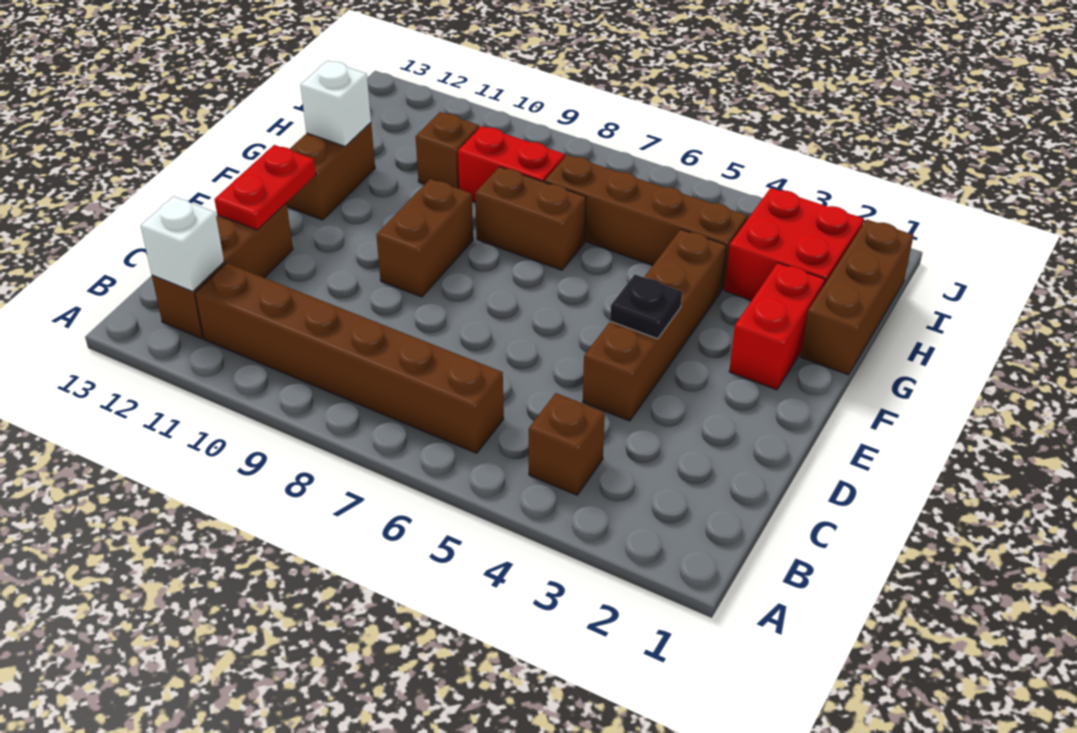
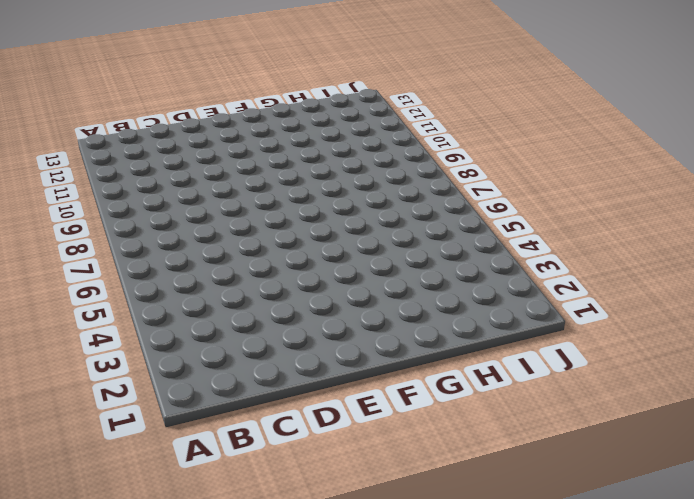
none -> brown 1x1 brick [529,393,605,495]
none -> brown 1x6 brick [195,263,504,453]
none -> brown 1x3 brick [152,203,293,339]

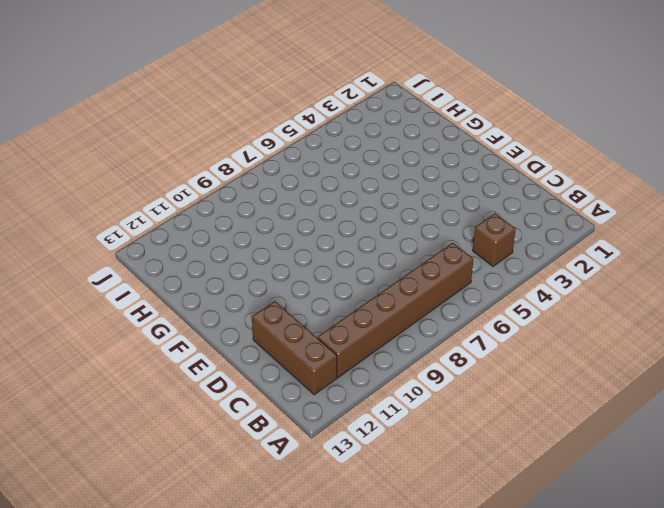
none -> brown 1x4 brick [583,230,726,421]
none -> brown 1x2 brick [376,179,473,297]
none -> red 1x2 brick [729,263,825,390]

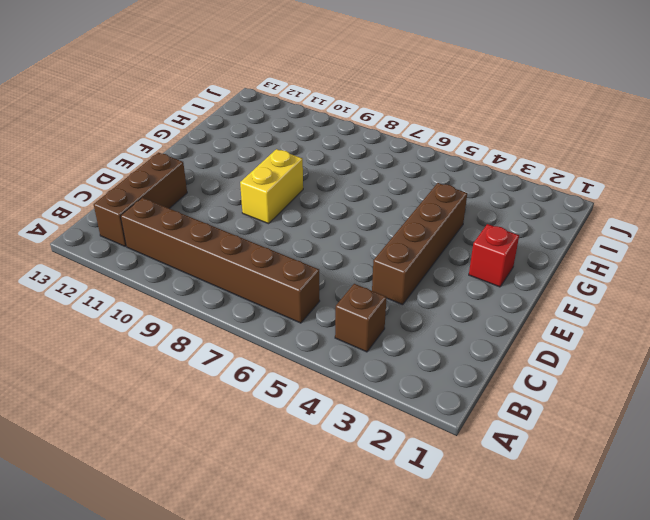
yellow 1x2 brick [240,149,303,224] -> brown 1x2 brick [376,179,473,297]
red 1x1 brick [469,224,519,287] -> red 1x2 brick [729,263,825,390]
none -> brown 1x2 brick [287,123,375,220]
none -> brown 1x3 brick [801,220,914,375]
none -> brown 1x2 brick [475,167,586,270]

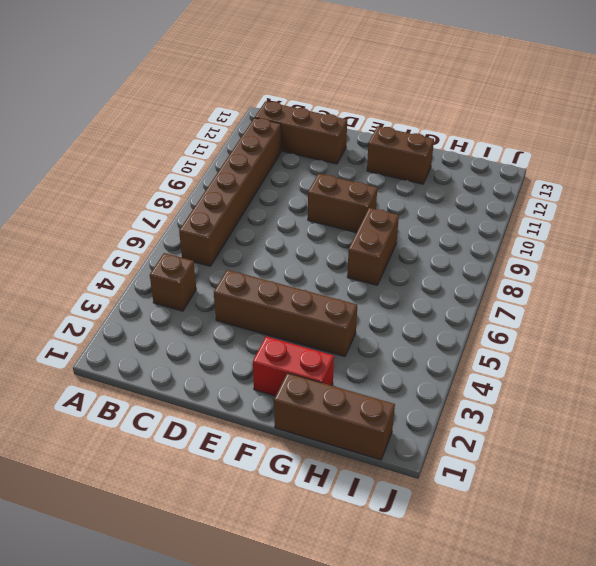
none -> red 2x2 brick [725,188,864,301]
none -> brown 1x4 brick [544,155,748,290]
none -> red 1x2 brick [458,126,565,202]

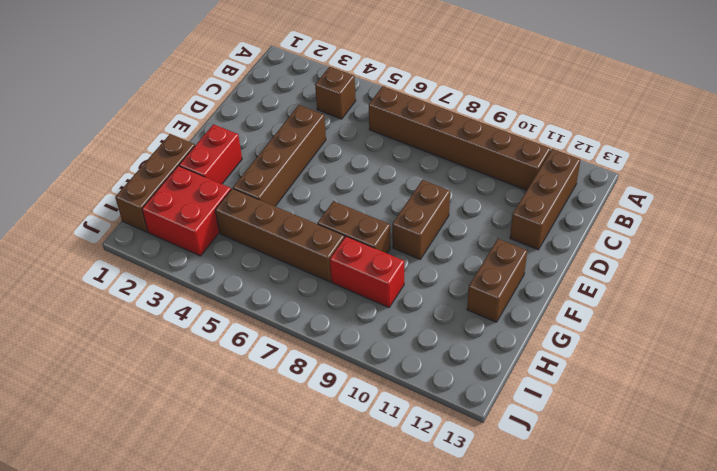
none -> brown 1x1 brick [416,112,480,189]
none -> white 1x1 brick [141,196,224,292]
none -> red 1x2 plate [214,145,316,230]

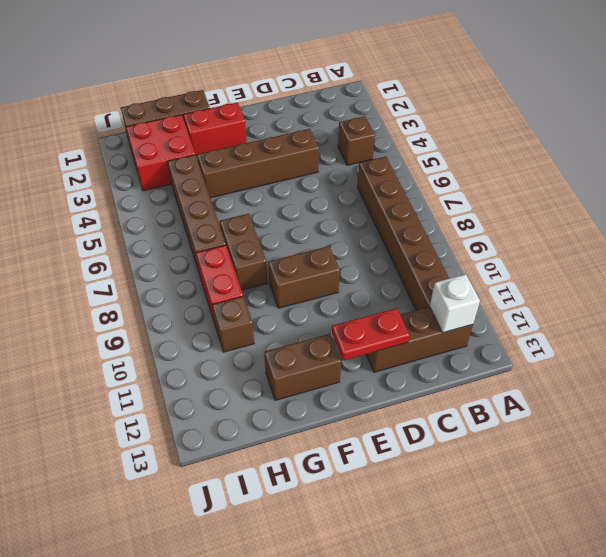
none -> black 1x1 plate [610,275,682,339]
none -> white 1x1 brick [301,61,371,146]

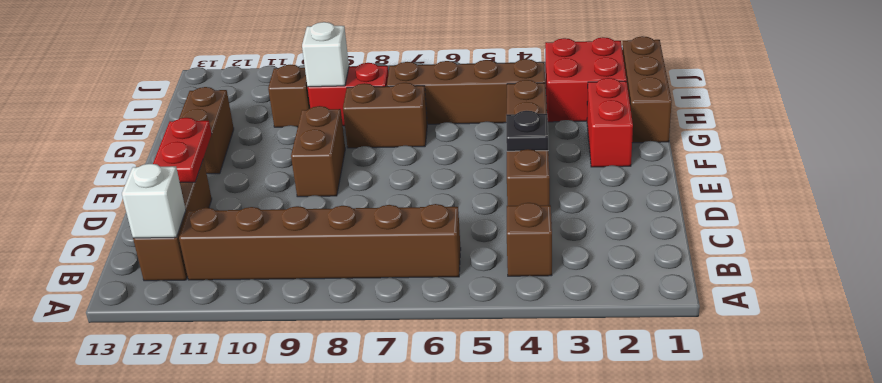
white 1x1 brick [302,22,349,87] -> white 1x1 brick moved to [301,61,371,146]

